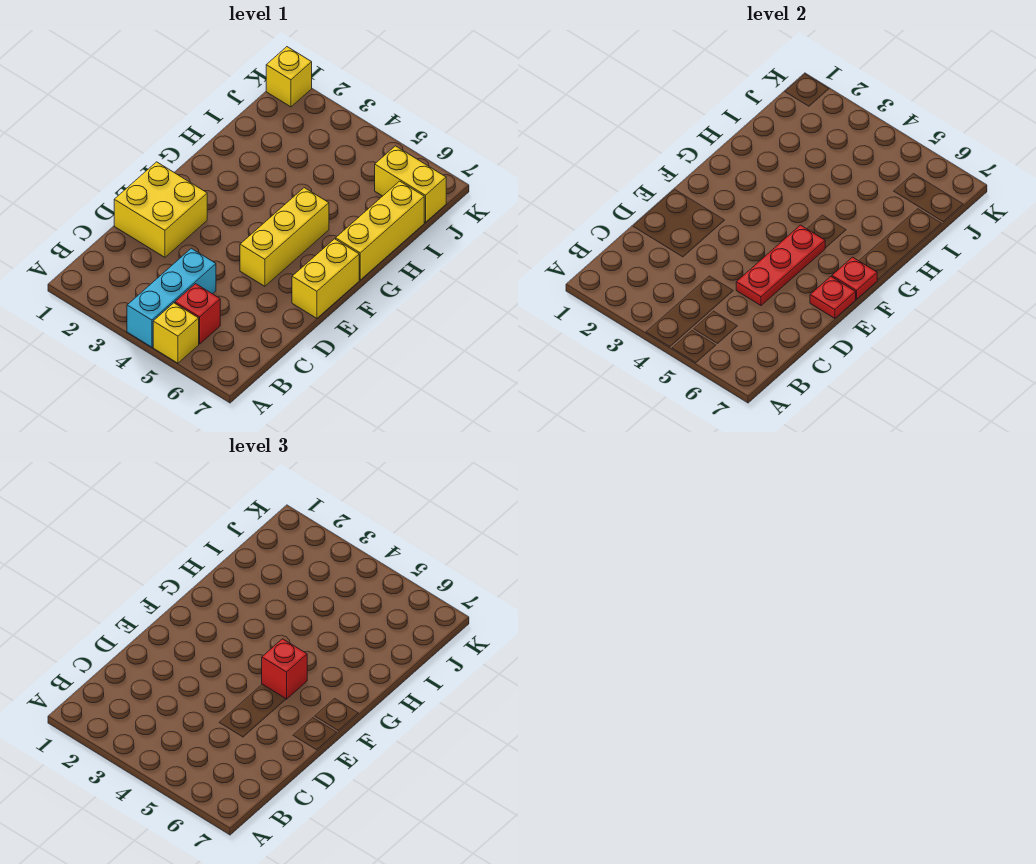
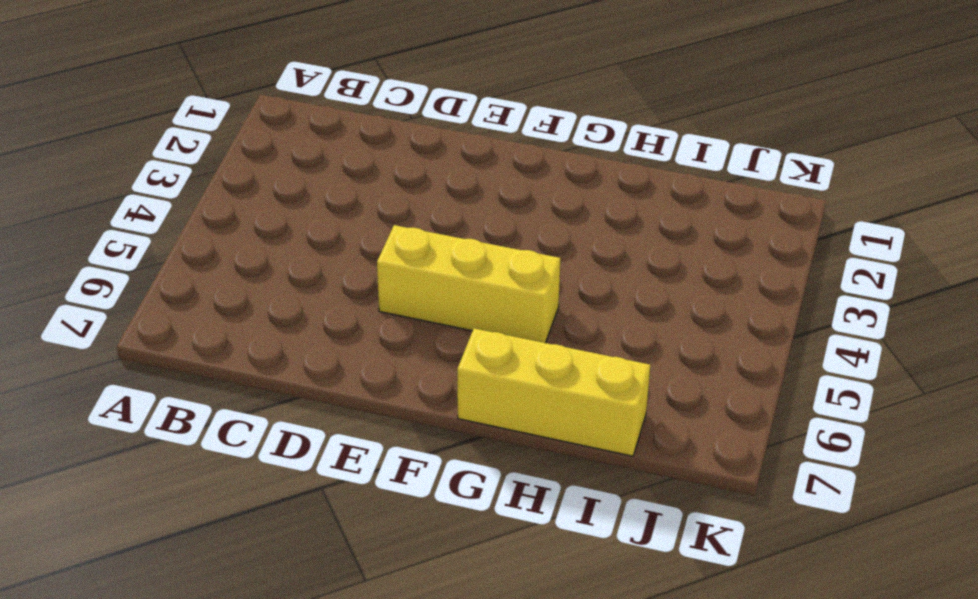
none -> cyan 1x3 brick [127,248,216,347]
none -> yellow 1x1 brick [153,303,199,363]
none -> red 1x1 brick [175,284,220,344]

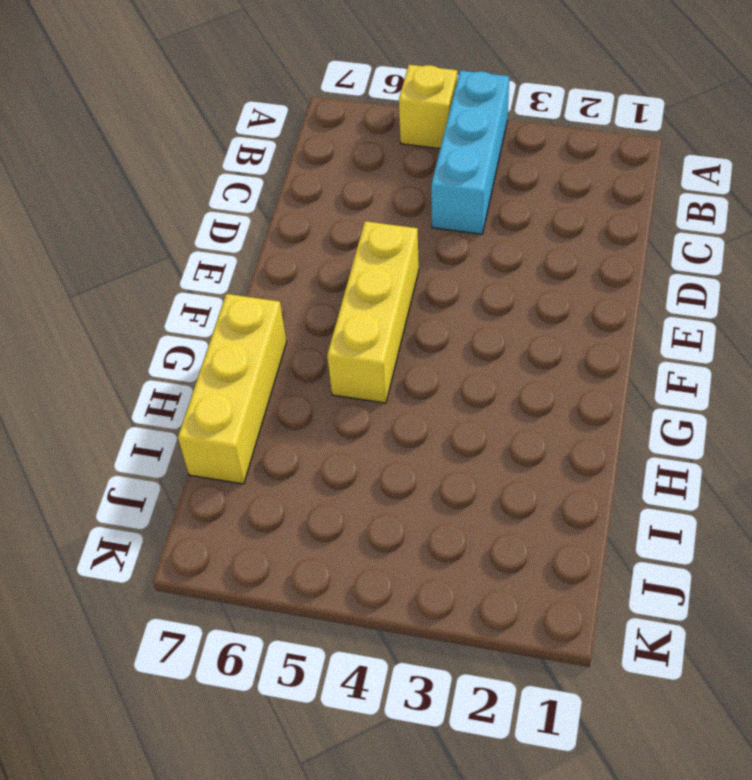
none -> red 1x1 brick [175,284,220,344]
none -> yellow 2x2 brick [114,162,207,257]
none -> yellow 1x2 brick [292,239,359,318]

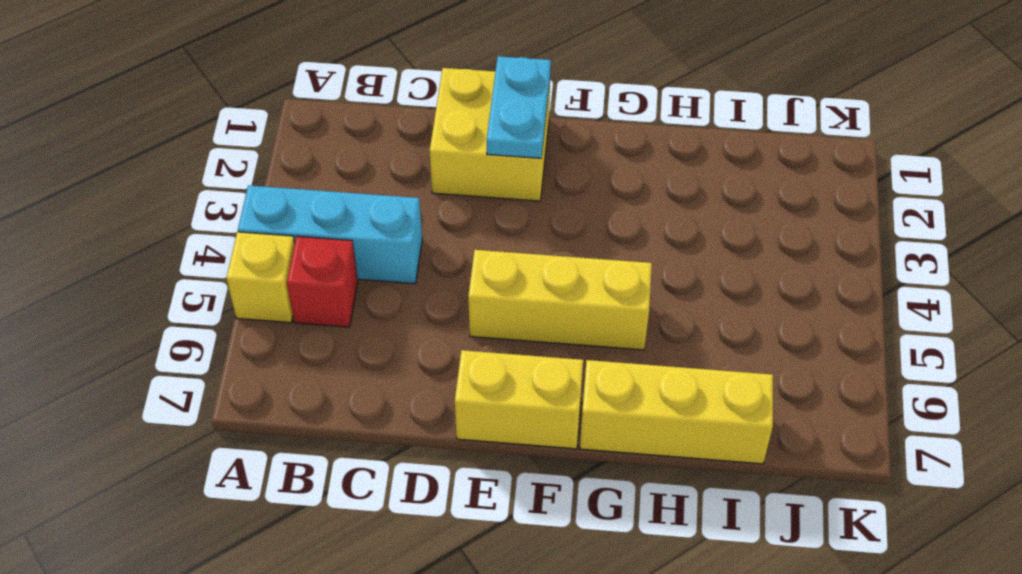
cyan 1x2 plate [487,56,551,158] -> none
none -> yellow 1x2 brick [375,146,446,222]
none -> yellow 1x1 brick [266,47,312,107]
none -> red 1x3 plate [736,225,825,306]

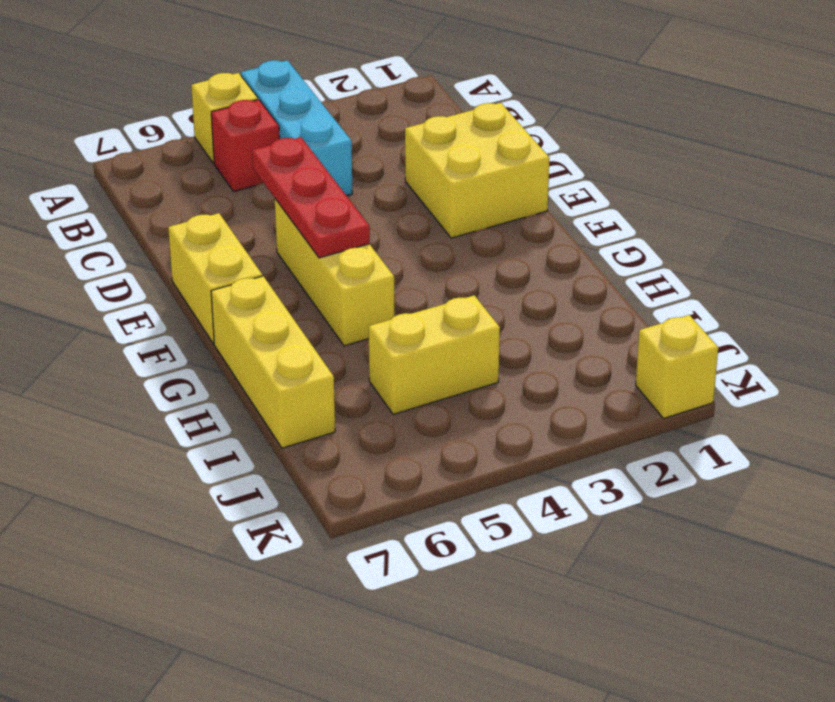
yellow 1x2 brick [369,295,500,414] -> yellow 1x2 brick moved to [375,146,446,222]
none -> red 1x1 plate [810,277,856,318]
none -> red 1x1 plate [832,257,877,299]
none -> red 1x1 brick [262,639,307,699]

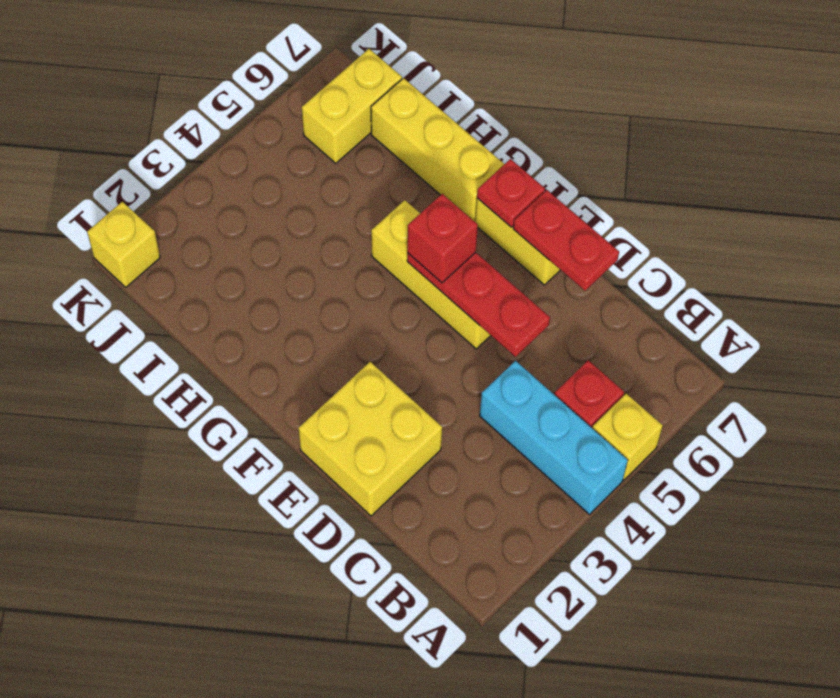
red 1x2 plate [513,190,619,291] -> red 1x1 plate [810,277,856,318]

